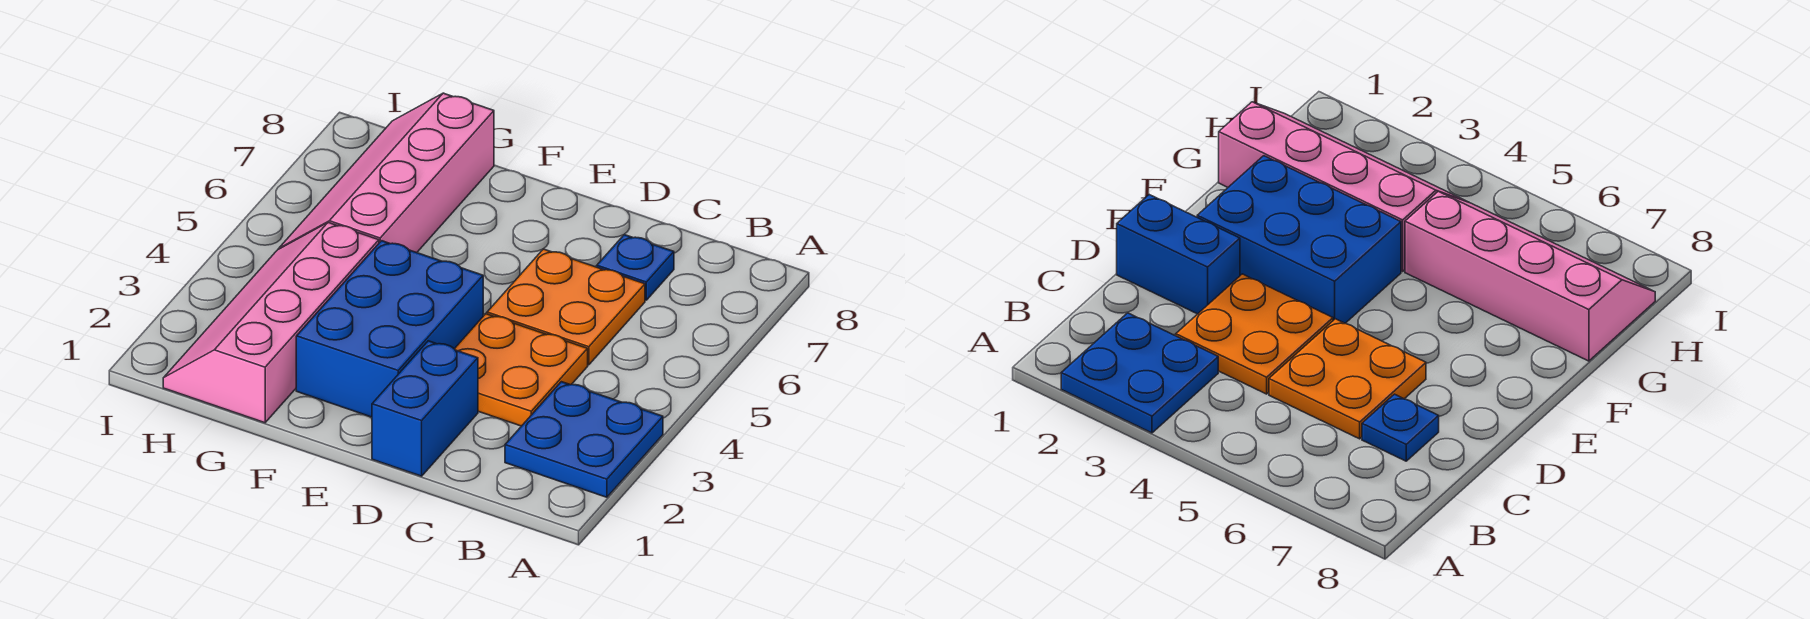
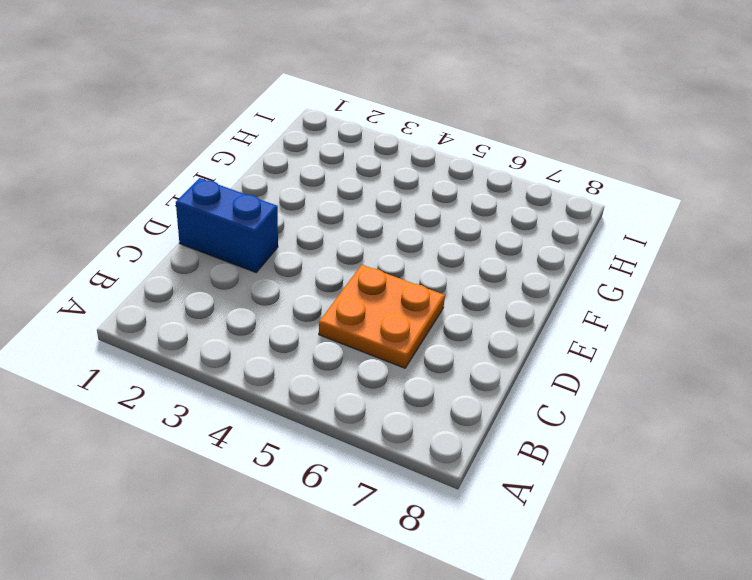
none -> blue 2x2 plate [505,382,663,497]
none -> orange 2x2 plate [455,314,588,426]

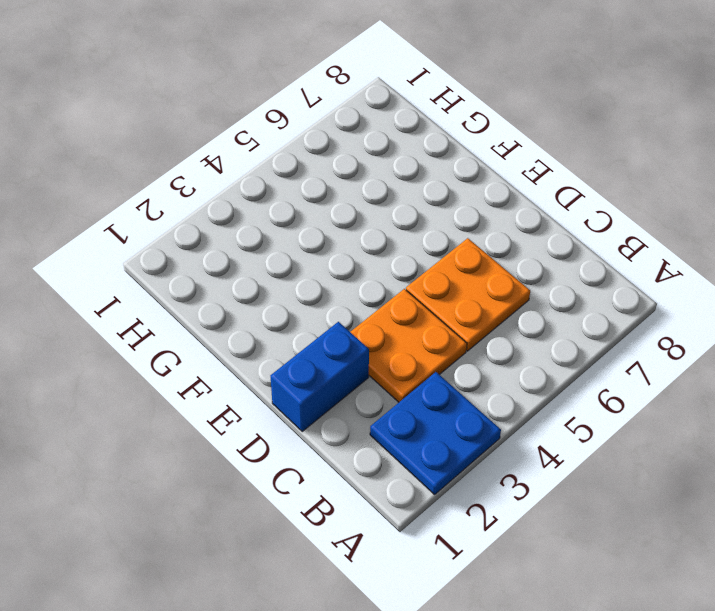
none -> blue 1x1 plate [597,235,674,300]
none -> blue 2x3 brick [296,241,483,417]

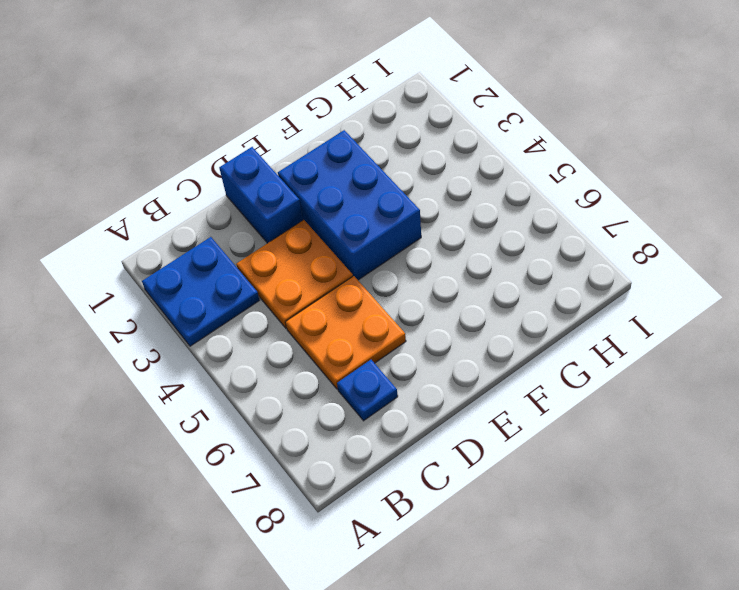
none -> pink 2x4 slope [163,222,379,423]
none -> pink 2x4 slope [279,93,494,253]

